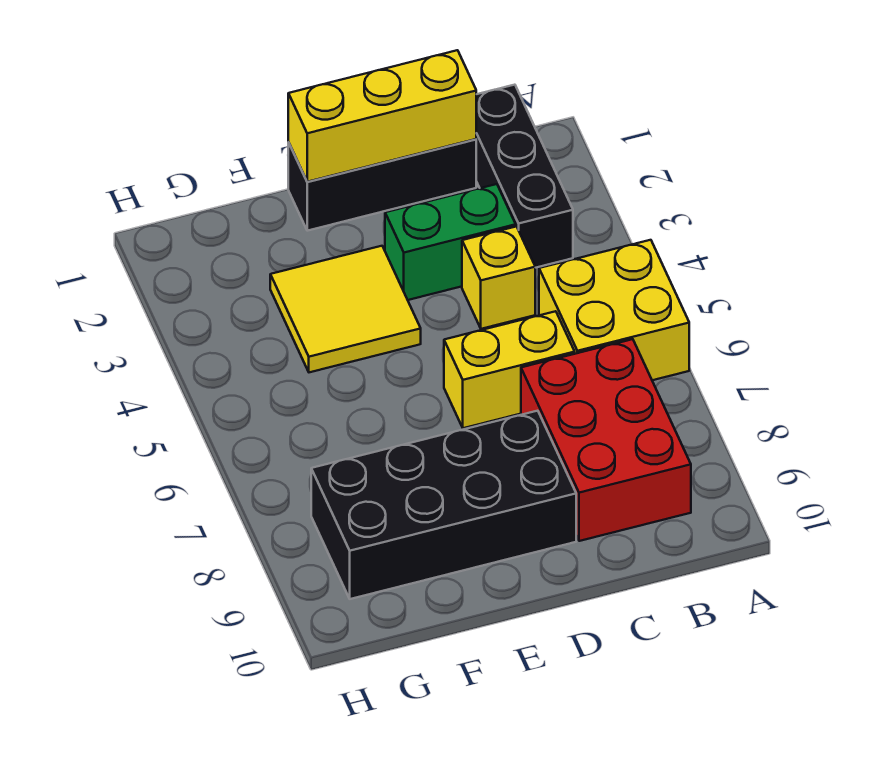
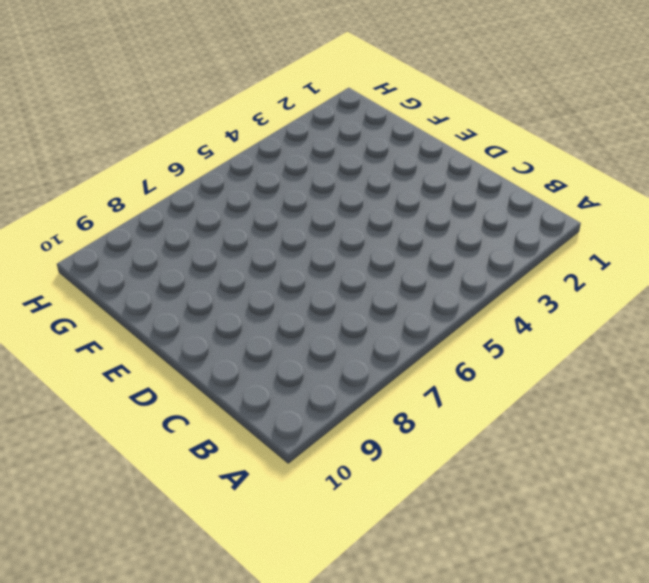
none -> yellow 2x2 brick [539,240,689,380]
none -> black 1x3 brick [476,85,573,268]

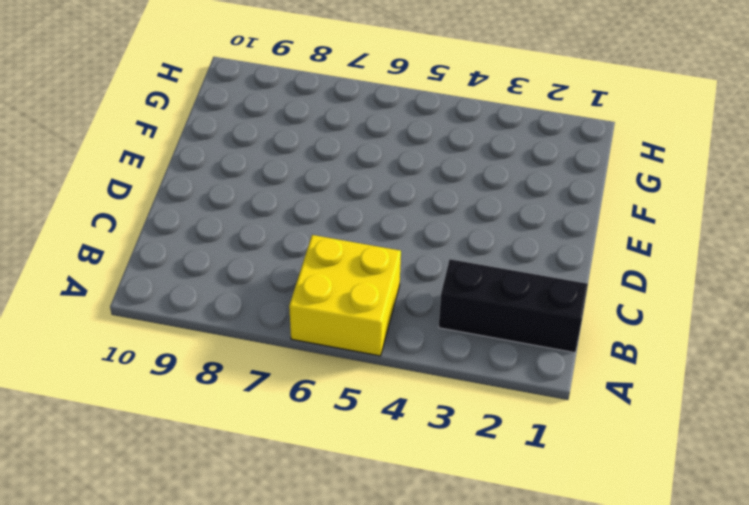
none -> red 2x3 brick [521,339,691,541]
none -> black 1x3 brick [288,139,476,231]

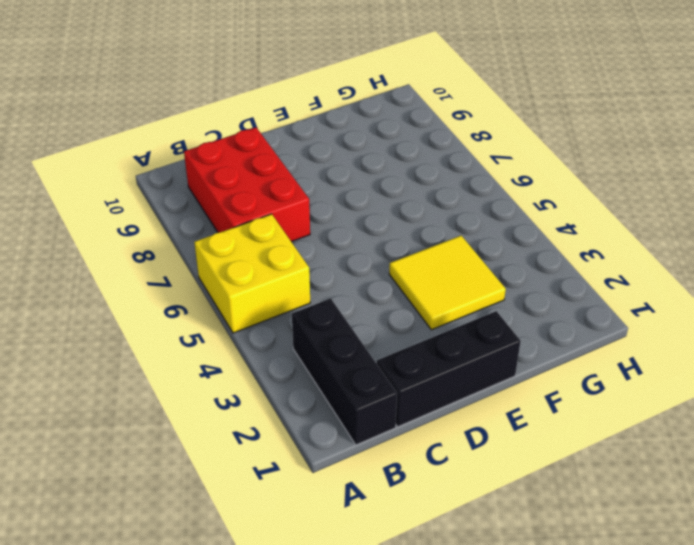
none -> green 1x2 brick [385,184,516,300]
none -> yellow 1x1 brick [462,227,535,329]

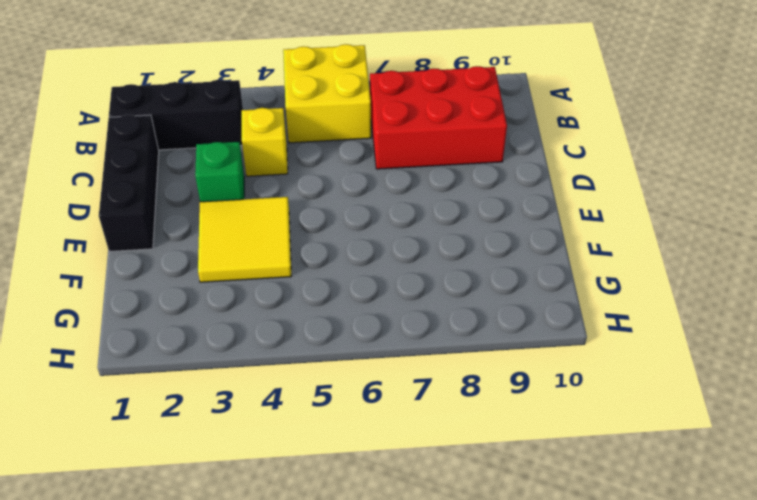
green 1x1 brick [195,142,244,202] -> green 1x2 brick [385,184,516,300]
none -> yellow 1x2 brick [444,311,575,428]
none -> black 2x4 brick [311,411,576,599]

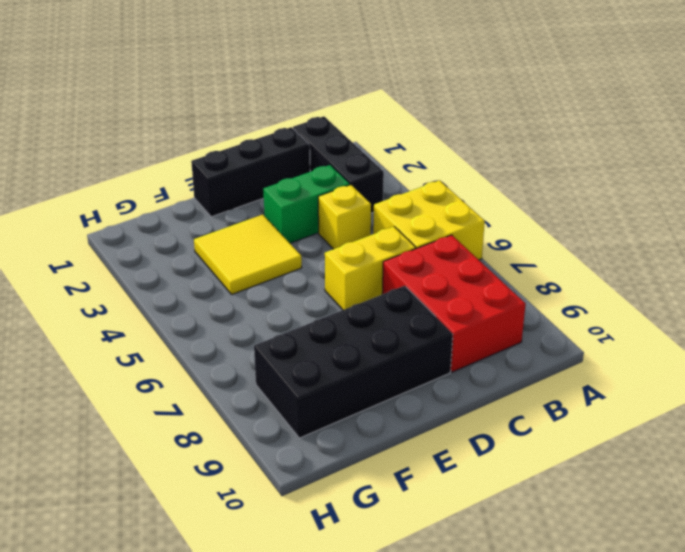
none -> yellow 1x3 brick [288,50,476,182]

